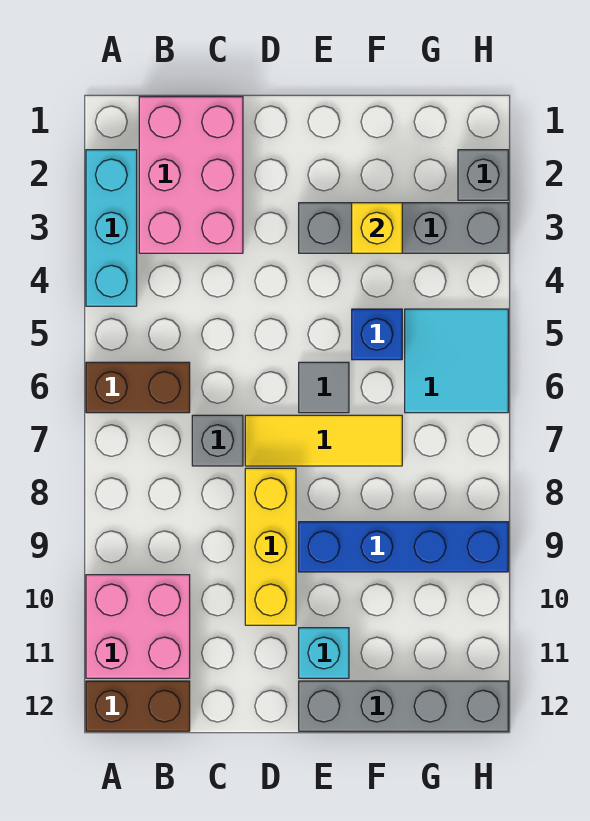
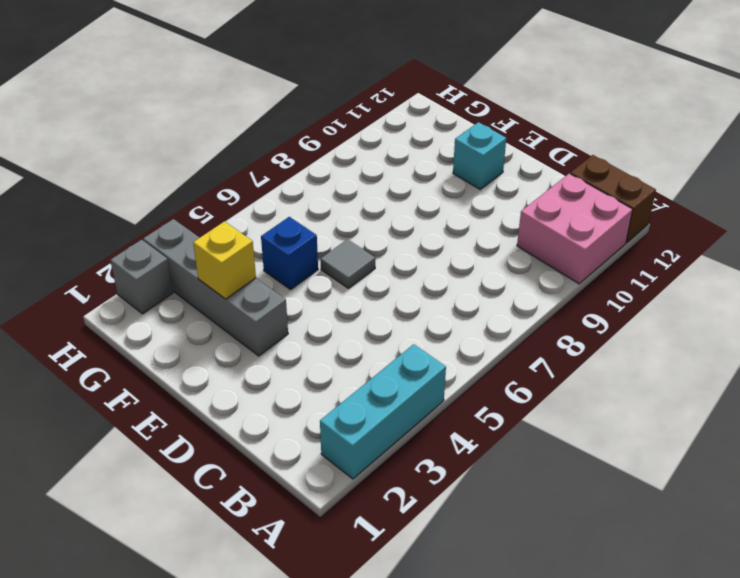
none -> brown 1x2 brick [86,362,190,413]
none -> pink 2x3 brick [139,97,243,253]
none -> grey 1x1 brick [192,415,243,466]

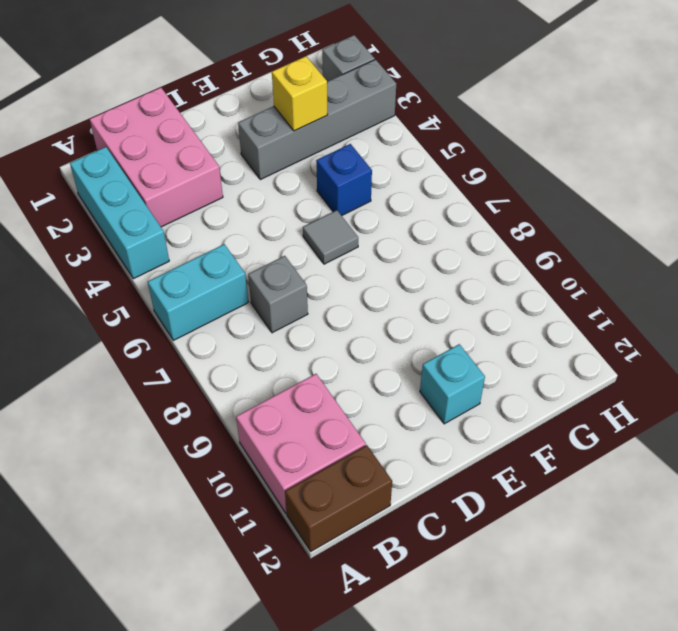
cyan 1x2 brick [148,244,248,340] -> brown 1x2 brick [86,362,190,413]
none -> yellow 1x3 tile [245,415,402,466]
none -> yellow 1x3 brick [245,468,296,625]
none -> blue 1x4 brick [299,522,508,572]

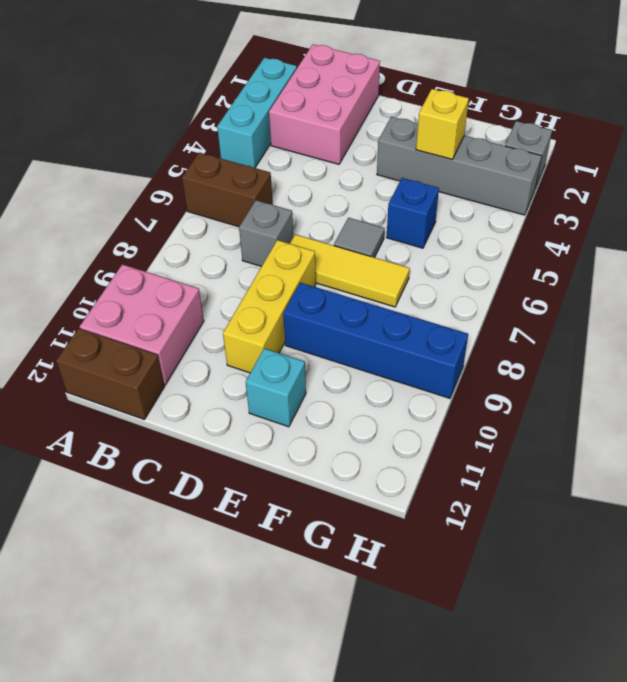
none -> grey 1x4 brick [299,681,508,731]
none -> cyan 2x2 tile [405,309,508,413]

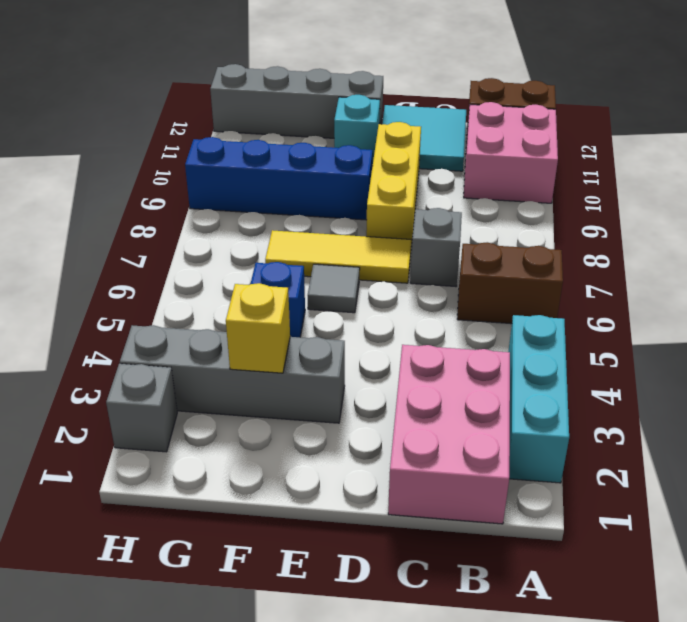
cyan 2x2 tile [382,105,466,171] -> cyan 2x2 tile moved to [405,309,508,413]

